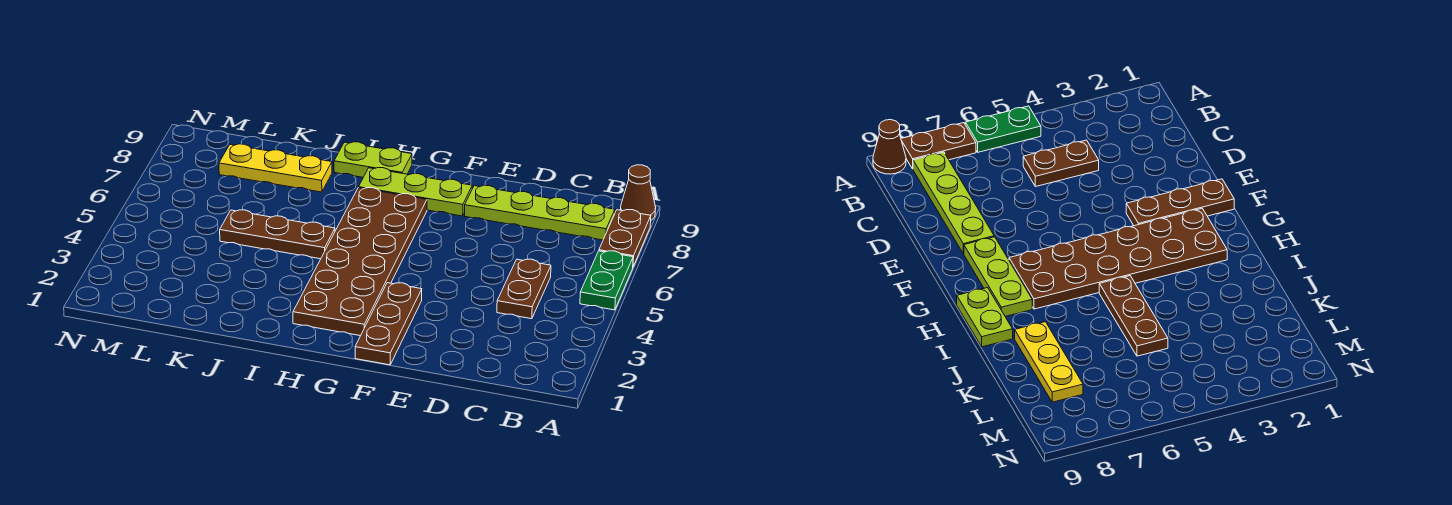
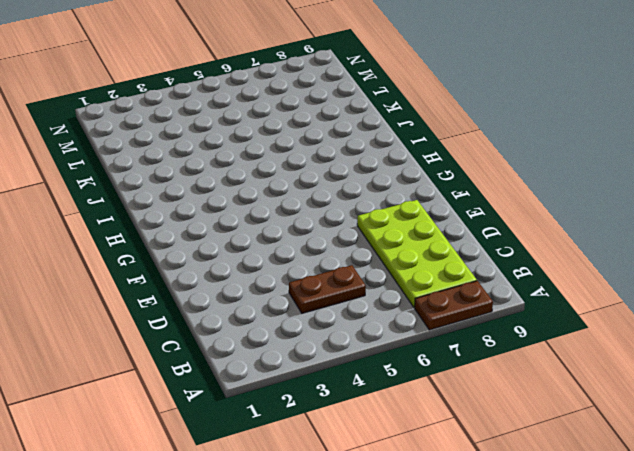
lime 2x4 plate [357,200,477,308] -> lime 1x4 plate [465,185,615,240]
none -> green 1x2 plate [580,251,633,310]
none -> brown 1x1 cone [620,165,656,220]

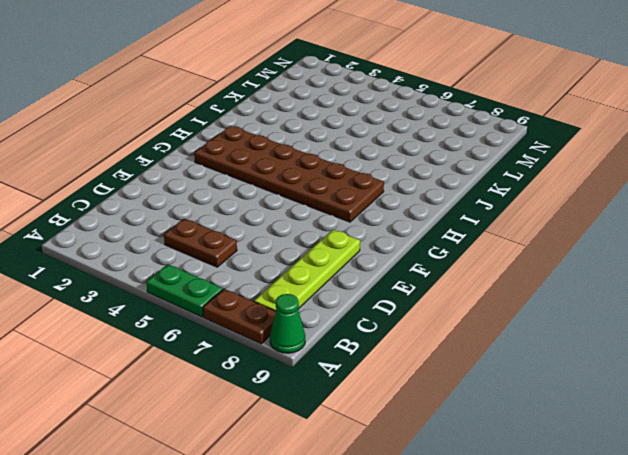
green 1x1 cone [270,294,305,353] -> brown 1x1 cone [620,165,656,220]
none -> brown 1x3 plate [355,283,422,365]
none -> lime 1x3 plate [359,168,472,216]

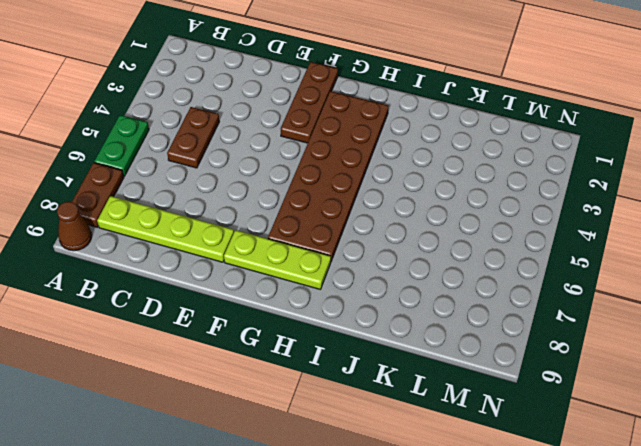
none -> lime 1x2 plate [334,142,412,177]
none -> brown 1x3 plate [220,210,335,259]

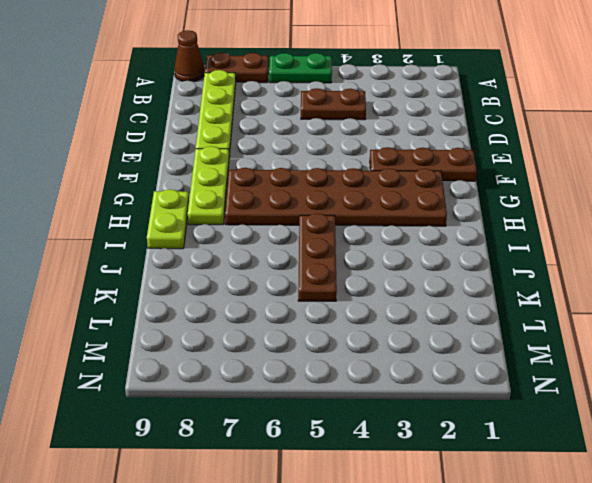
none -> yellow 1x3 plate [219,144,332,192]

